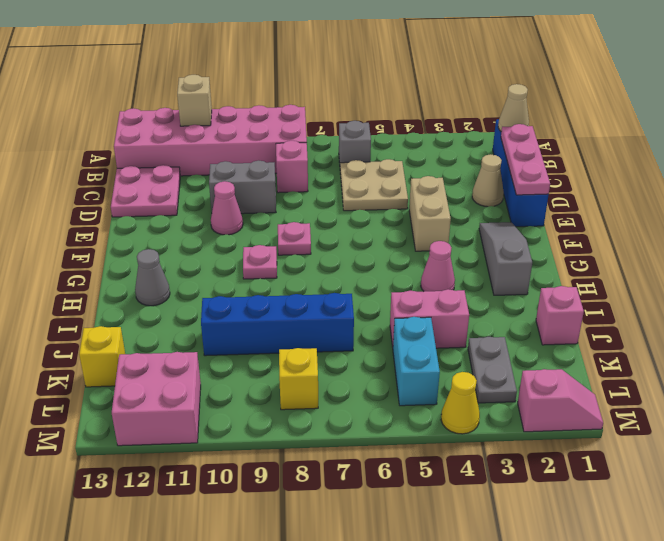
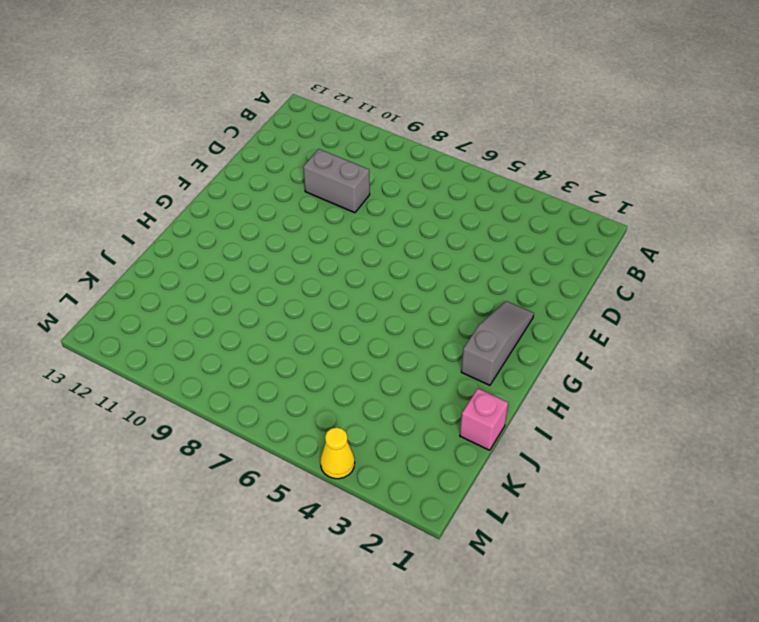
none -> pink 2x6 brick [114,105,307,176]
none -> blue 1x4 brick [493,119,549,227]
none -> grey 1x1 brick [339,121,371,163]

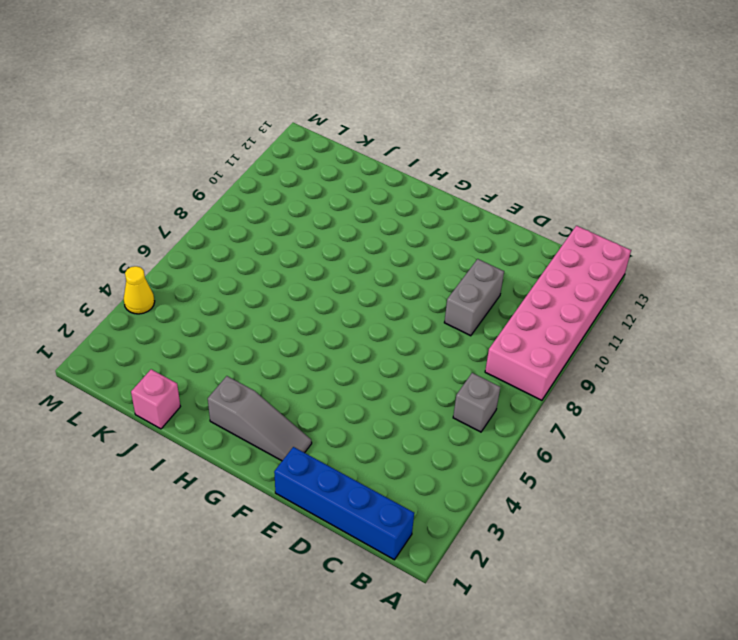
none -> tan 2x2 plate [340,159,408,211]
none -> pink 1x1 brick [276,141,308,193]
none -> pink 2x2 plate [111,165,180,217]

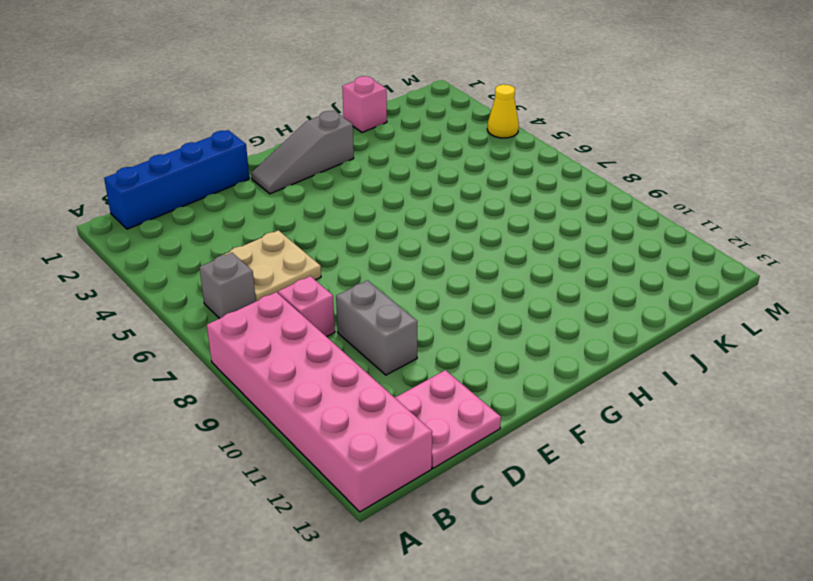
none -> tan 1x1 cone [472,154,504,207]
none -> tan 1x2 brick [409,176,451,251]
none -> pink 1x1 cone [211,181,243,235]

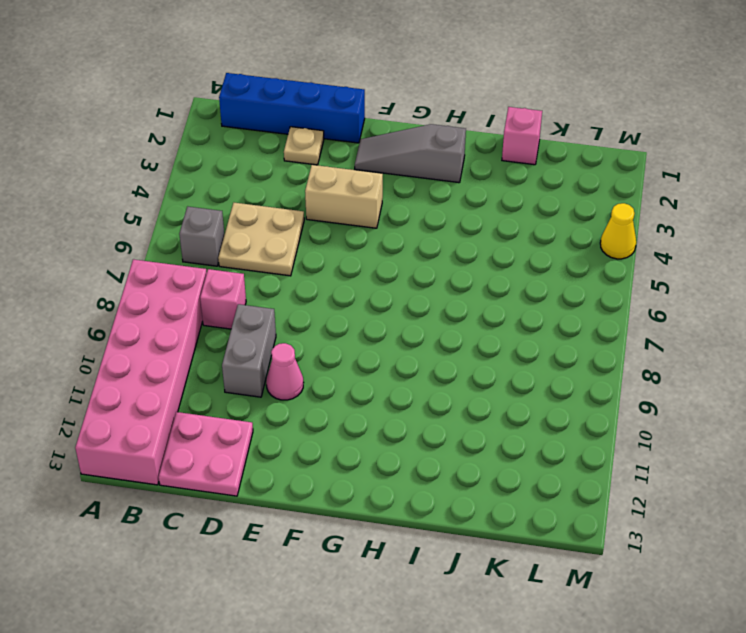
tan 1x1 plate [284,127,324,165] -> tan 1x1 cone [472,154,504,207]
none -> pink 1x1 plate [278,222,311,255]
none -> pink 1x1 plate [243,245,277,279]
none -> pink 1x1 cone [421,241,455,291]

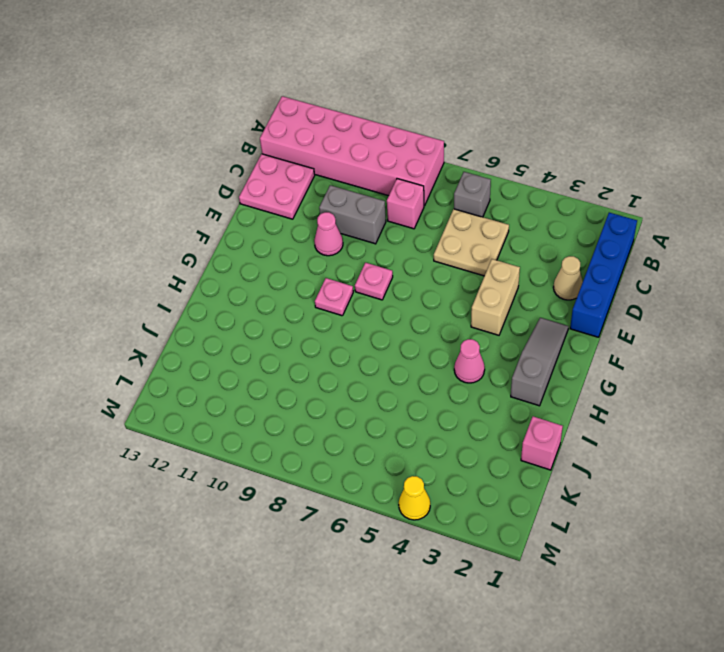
none -> grey 1x1 cone [135,249,170,306]
none -> pink 1x2 brick [390,289,469,348]
none -> blue 1x4 brick [201,293,354,356]

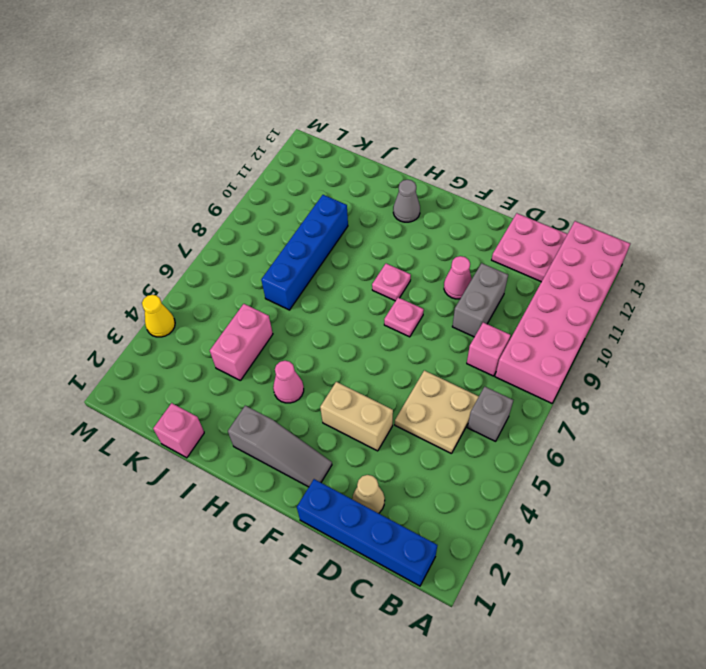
none -> grey 1x2 plate [468,337,517,403]
none -> cyan 1x2 brick [393,317,440,406]
none -> yellow 1x1 brick [79,326,125,387]

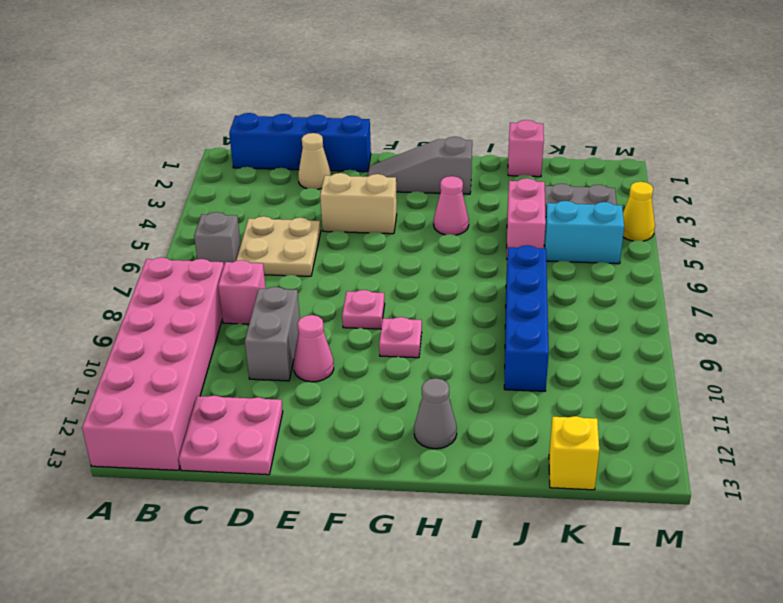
none -> yellow 1x1 brick [279,348,318,410]
none -> pink 2x2 brick [112,352,201,446]
none -> pink 1x2 slope [518,369,603,432]

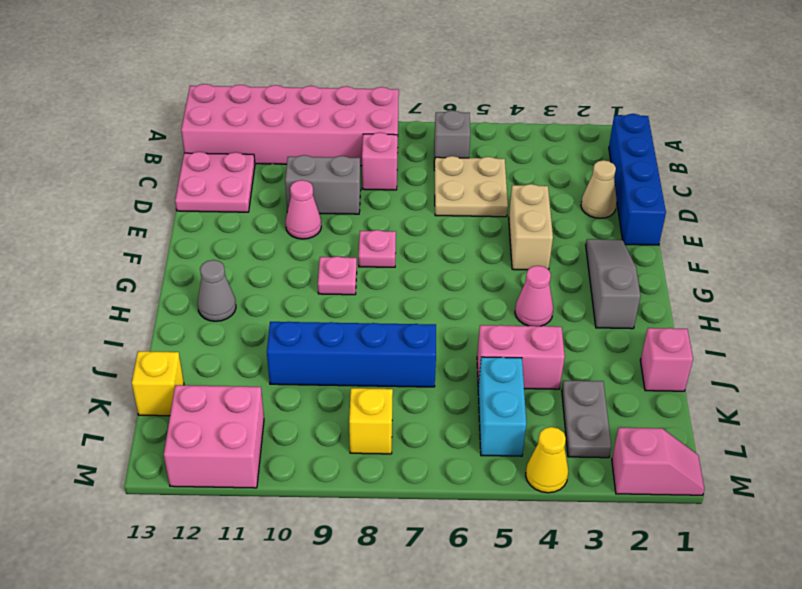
none -> tan 1x1 brick [177,75,212,126]
none -> tan 1x1 cone [498,84,529,132]
none -> pink 1x3 plate [501,124,550,195]

